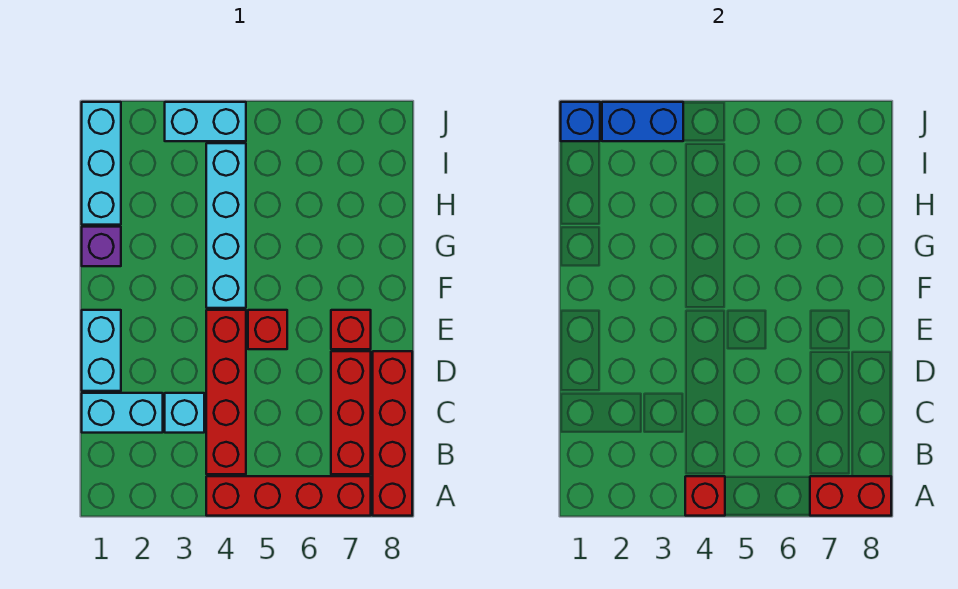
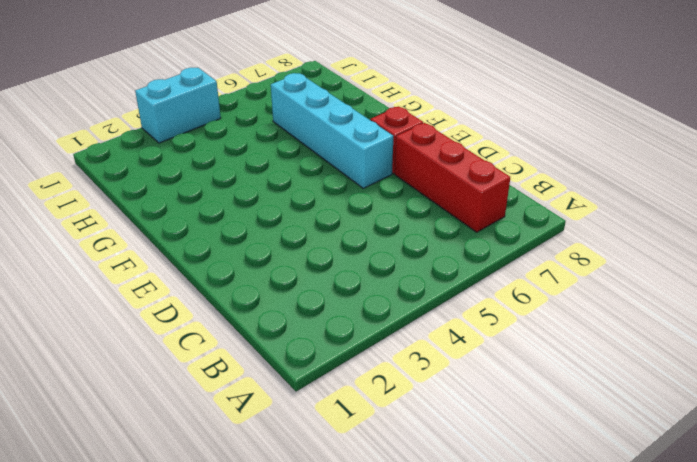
cyan 1x4 brick [271,73,393,188] -> cyan 1x4 brick moved to [206,143,246,308]
none -> red 1x4 brick [206,476,371,516]
none -> red 1x4 brick [373,351,412,516]
none -> red 1x4 brick [206,310,246,474]

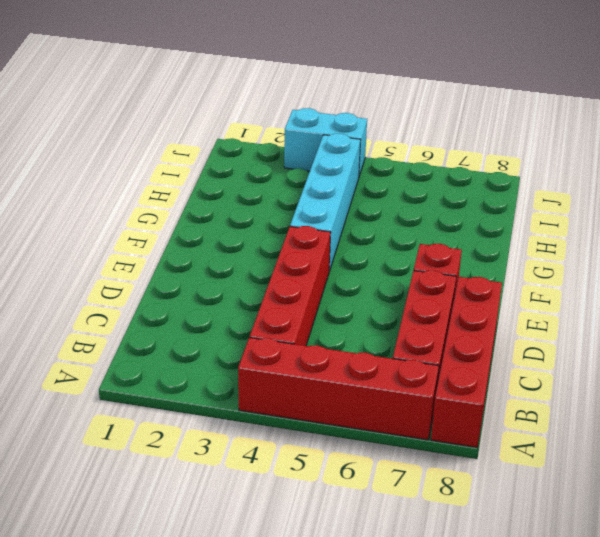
none -> cyan 1x2 brick [82,393,163,433]
none -> cyan 1x1 brick [165,393,204,433]
none -> cyan 1x2 brick [82,310,121,391]

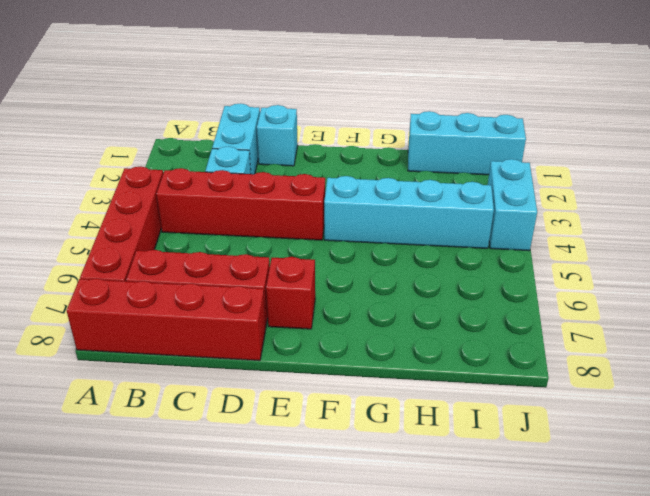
cyan 1x1 brick [257,105,298,166] -> cyan 1x2 brick [82,310,121,391]
none -> red 1x1 brick [248,310,287,349]
none -> purple 1x1 brick [82,227,121,266]
none -> red 1x1 brick [685,476,725,516]

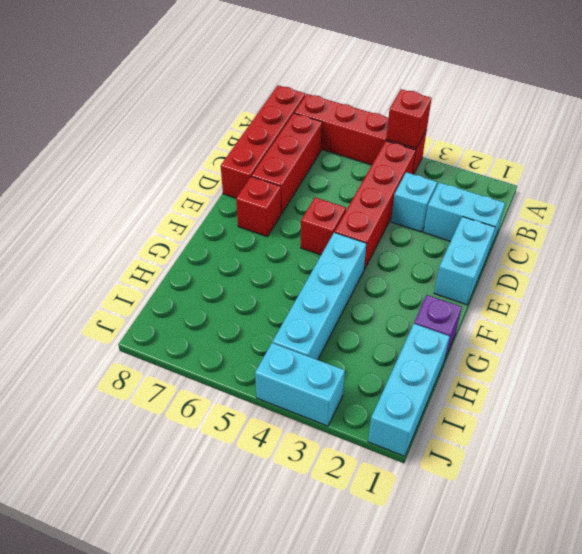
none -> red 1x2 brick [810,476,891,516]
none -> blue 1x1 brick [561,102,600,141]
none -> blue 1x2 brick [602,102,683,141]

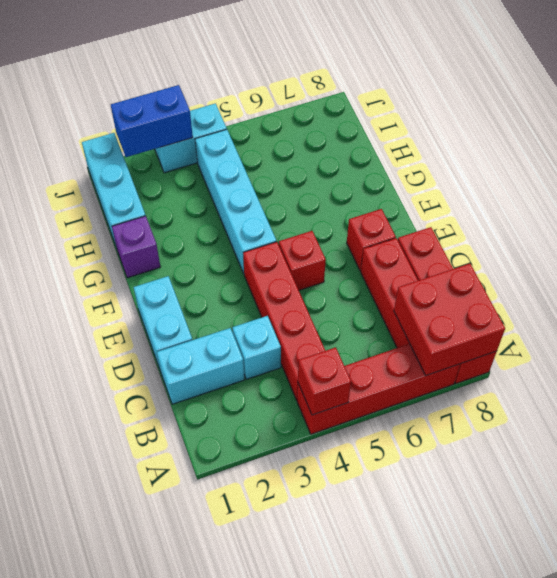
red 2x2 brick [394,264,505,375] -> red 1x2 brick [810,476,891,516]
none -> blue 1x1 brick [561,102,600,141]

